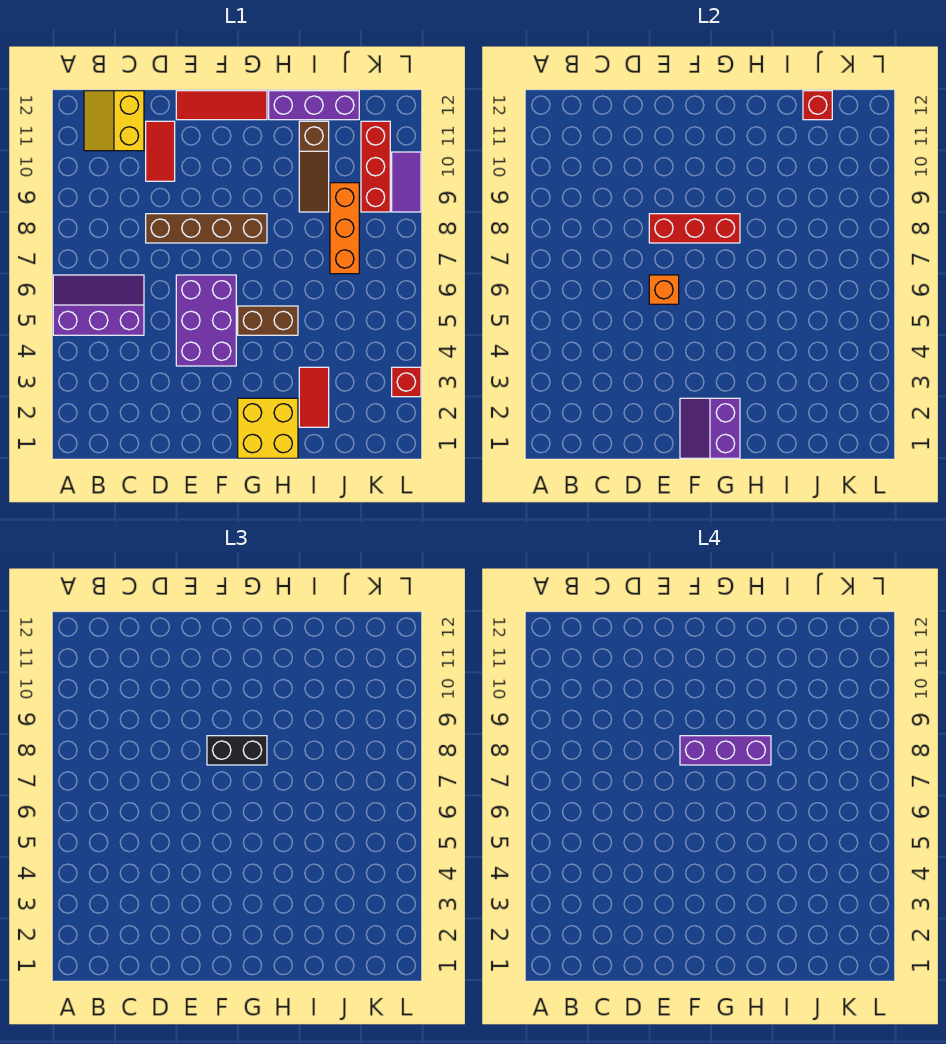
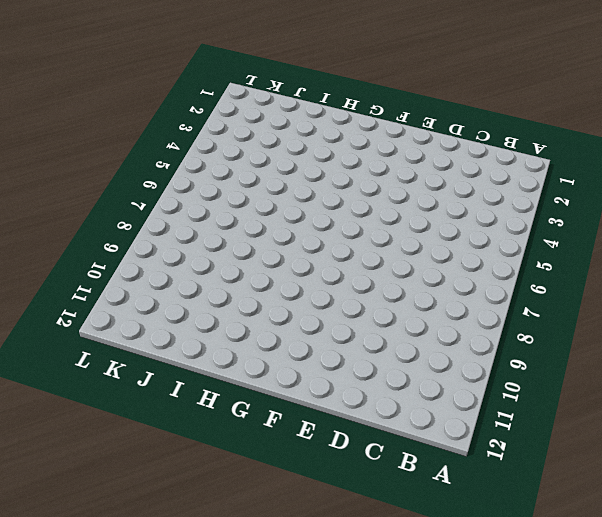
none -> purple 2x3 slope [53,275,144,335]
none -> yellow 2x2 slope [84,91,144,151]
none -> brown 1x4 brick [146,214,267,243]

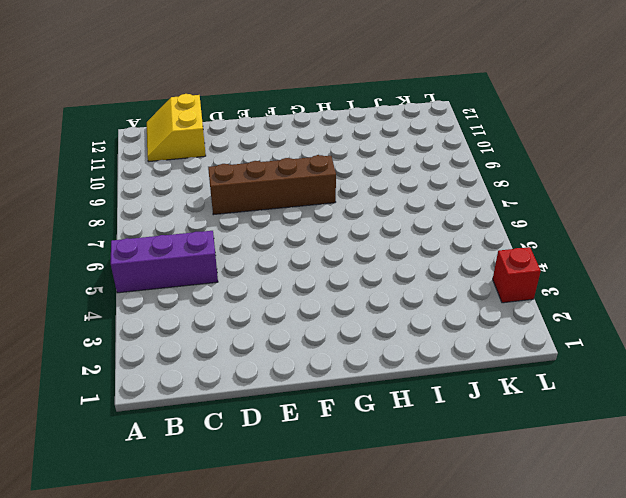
none -> red 1x2 tile [146,121,175,181]
none -> purple 2x3 brick [176,275,236,366]
none -> red 1x3 tile [176,91,267,120]

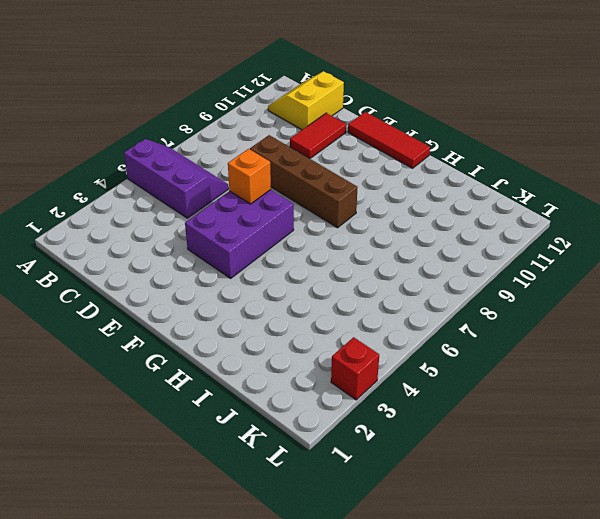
none -> yellow 2x2 brick [238,398,298,458]
none -> brown 1x2 brick [238,306,298,335]
none -> purple 1x3 brick [269,91,359,120]

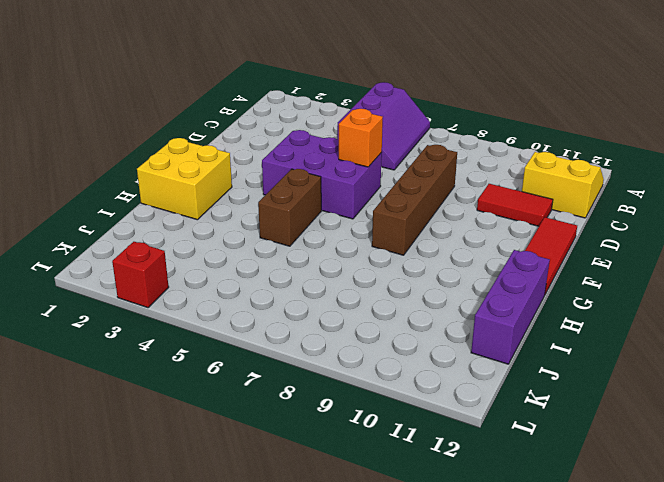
none -> red 1x2 tile [299,367,329,427]
none -> brown 1x3 slope [299,121,329,212]
none -> orange 1x3 brick [330,183,359,274]

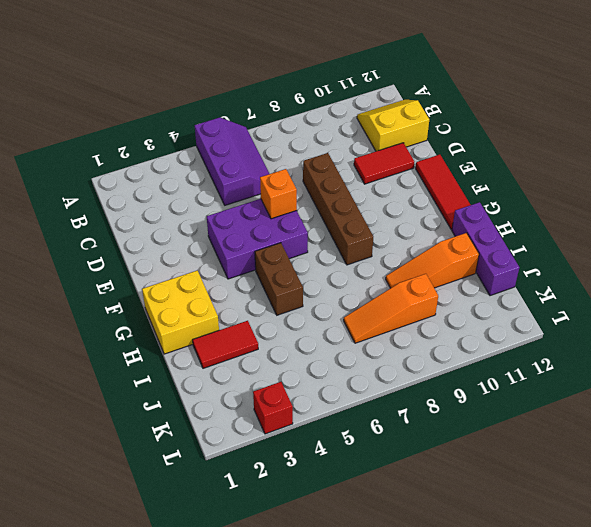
orange 1x3 slope [386,233,479,288] -> brown 1x3 slope [299,121,329,212]
orange 1x3 slope [344,274,438,343] -> orange 1x3 brick [330,183,359,274]
none -> red 1x3 brick [361,121,390,212]
none -> purple 1x2 tile [392,152,421,212]
none -> red 1x3 brick [649,214,740,243]

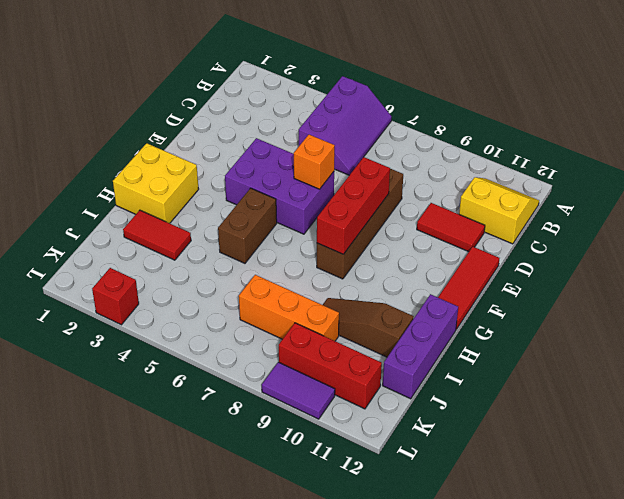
none -> purple 2x2 slope [680,398,740,458]
none -> red 1x1 brick [803,91,832,120]
none -> black 1x2 brick [207,736,267,765]

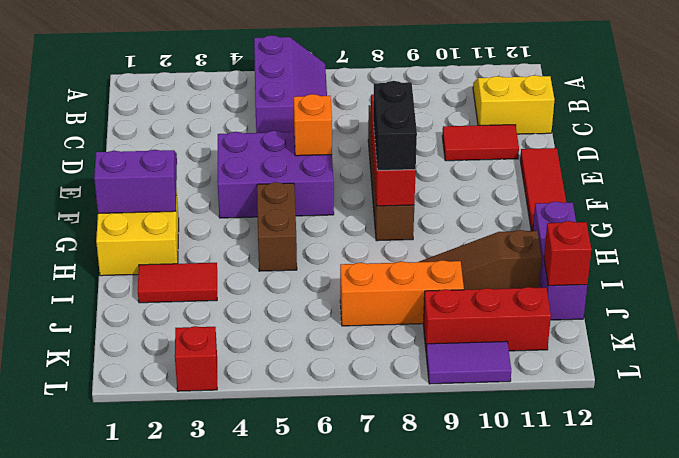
none -> purple 1x3 brick [680,736,771,765]

